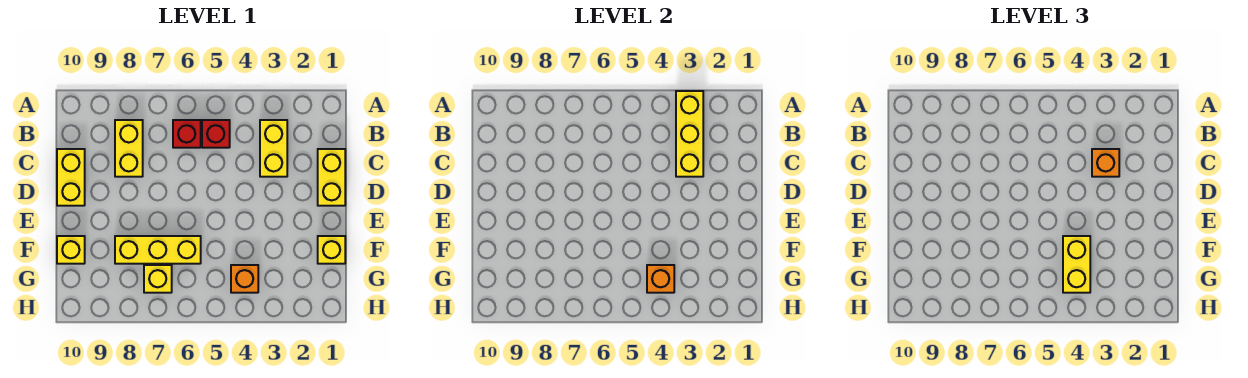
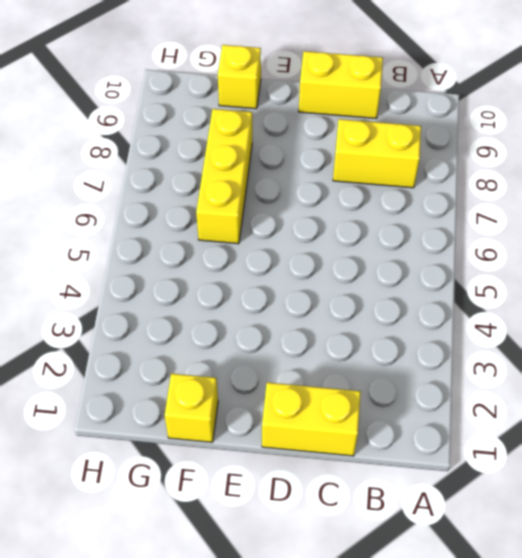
none -> yellow 1x2 brick [260,120,287,177]
none -> red 1x1 brick [202,120,230,148]
none -> red 1x1 brick [173,120,201,148]

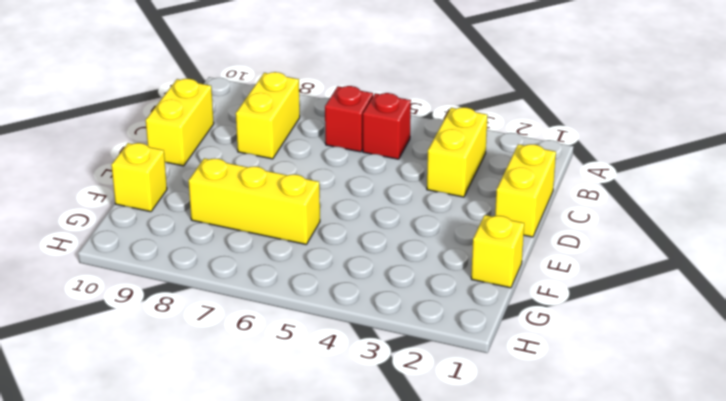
none -> orange 1x1 brick [231,265,258,293]
none -> yellow 1x1 brick [144,265,172,293]
none -> yellow 1x3 brick [676,91,703,177]

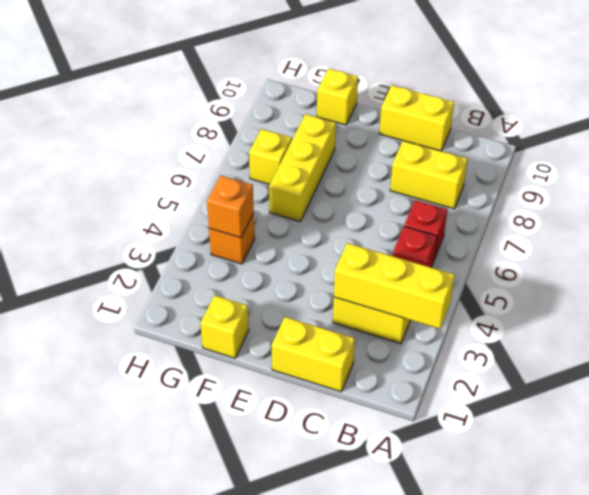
none -> orange 1x1 brick [1092,149,1119,177]
none -> yellow 1x2 brick [1063,236,1090,293]

